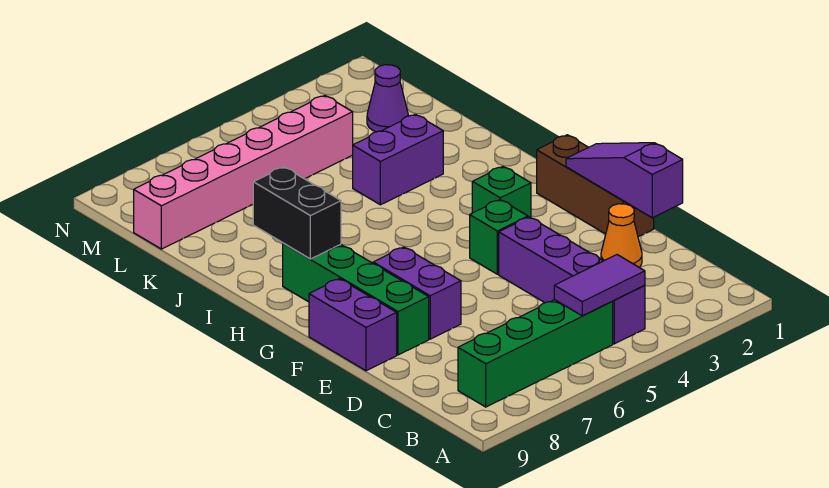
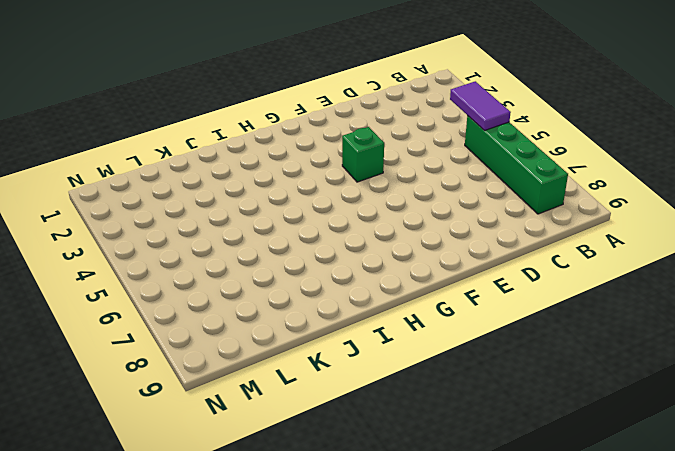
none -> purple 1x4 brick [499,217,645,344]
none -> orange 1x1 cone [601,204,642,267]
none -> brown 1x3 brick [537,135,654,237]

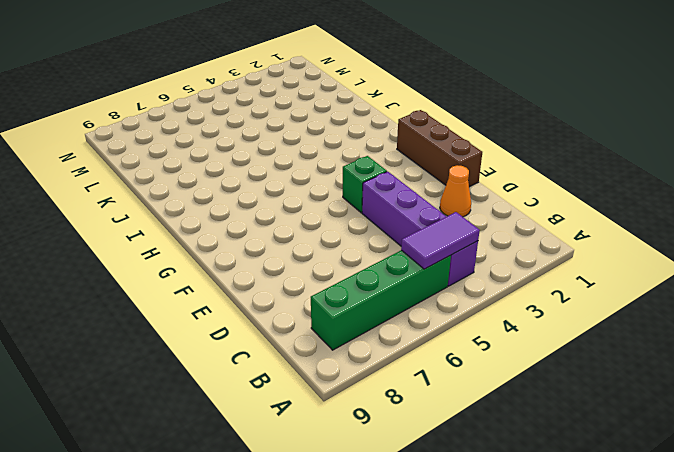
none -> purple 1x2 brick [373,247,461,339]
none -> green 1x4 brick [283,243,429,355]
none -> purple 1x2 brick [309,279,397,371]

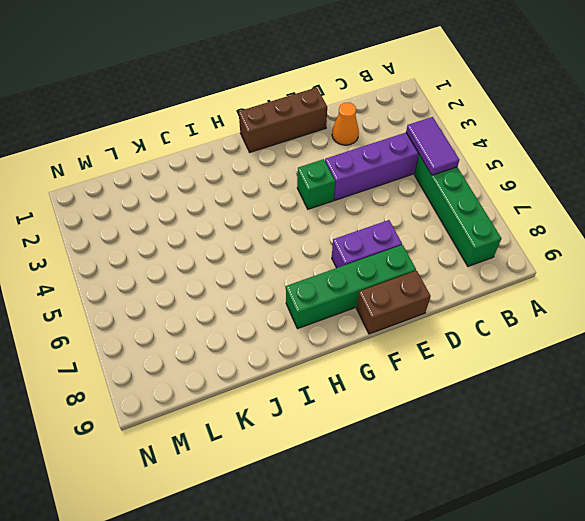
brown 1x2 brick [356,271,431,334] -> purple 1x2 brick [309,279,397,371]
none -> green 1x1 brick [472,167,531,218]
none -> purple 1x2 brick [353,114,443,205]
none -> purple 1x1 cone [367,65,408,132]

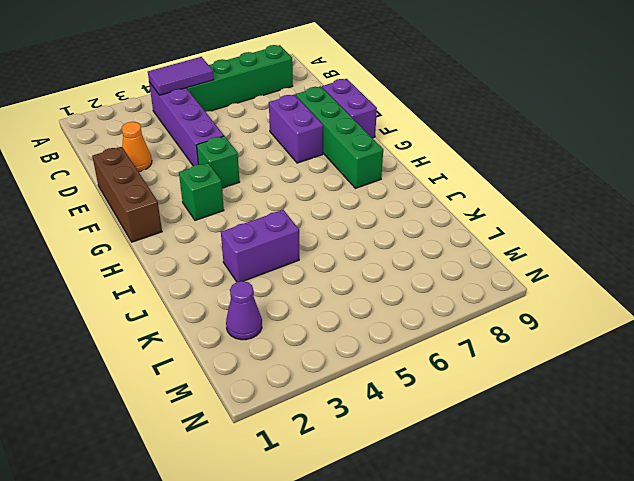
none -> pink 1x6 brick [134,95,353,249]
none -> purple 1x3 slope [566,143,683,218]
none -> black 1x2 brick [253,167,341,259]

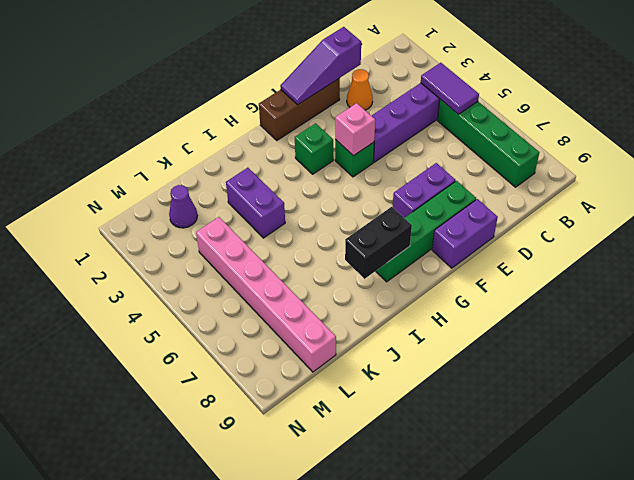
pink 1x1 brick [335,103,375,156] -> none

